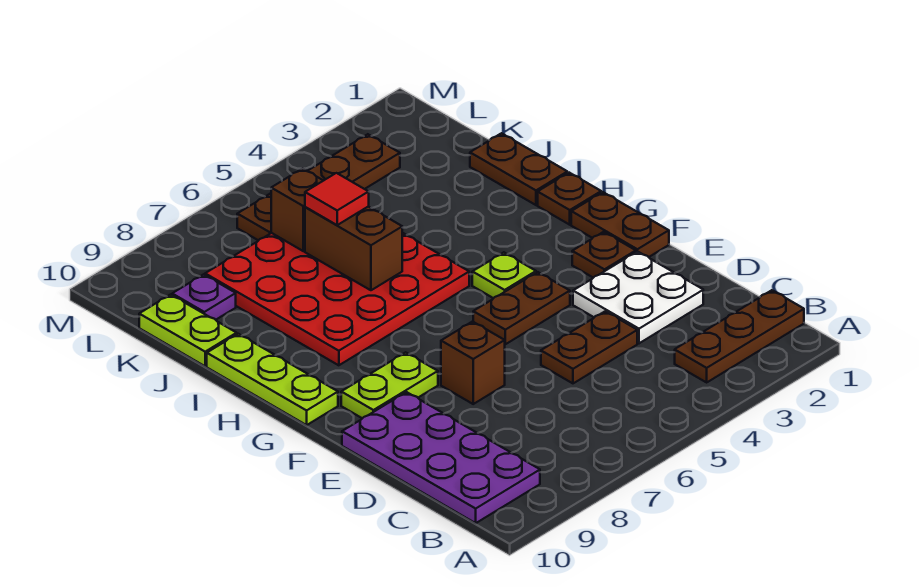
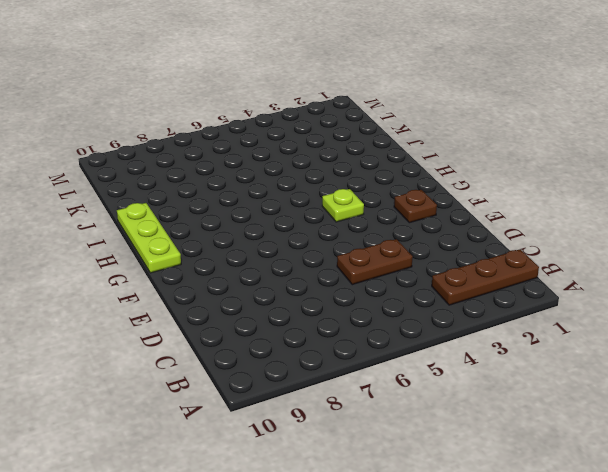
none -> purple 2x4 plate [342,392,540,523]
none -> white 2x2 plate [573,251,703,343]
none -> brown 1x1 brick [441,322,505,404]

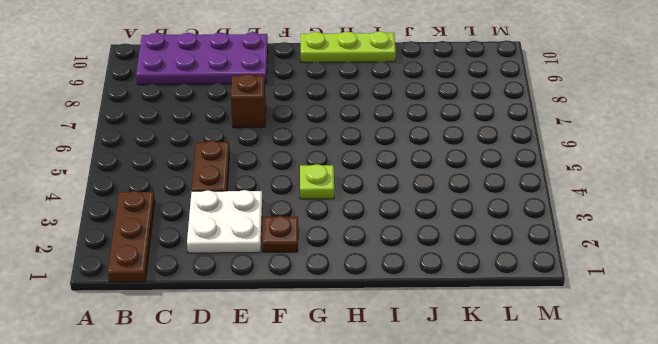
none -> brown 1x2 plate [571,192,669,257]
none -> brown 1x2 plate [473,272,570,344]
none -> lime 1x2 plate [341,352,438,418]

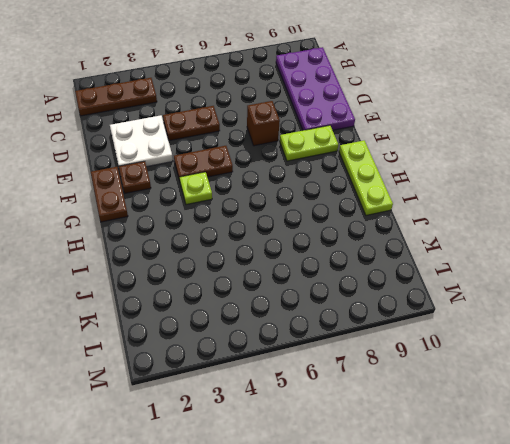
none -> brown 1x1 plate [538,173,601,225]
none -> red 4x4 plate [205,233,469,365]
none -> brown 1x2 plate [470,133,567,205]

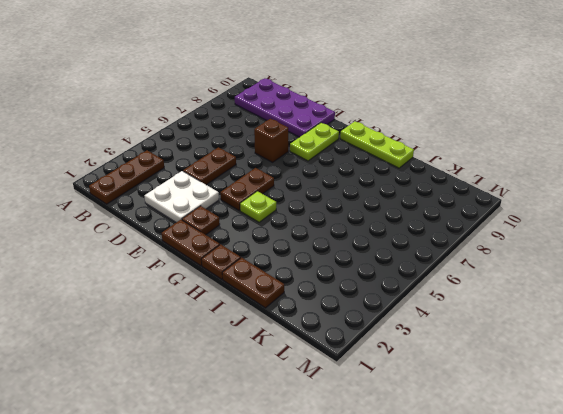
none -> red 4x4 plate [205,233,469,365]
none -> lime 1x2 plate [139,295,237,366]
none -> purple 1x1 plate [172,274,236,320]

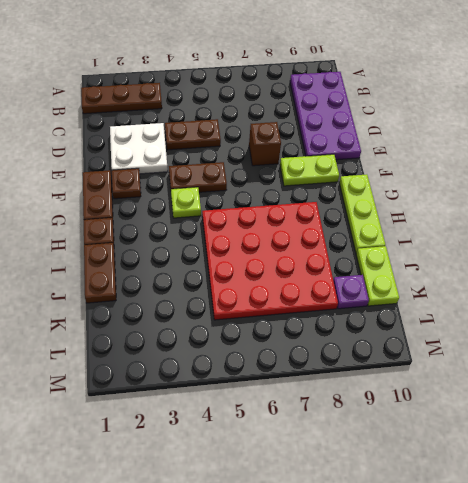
none -> brown 1x4 plate [237,134,400,240]
none -> brown 1x2 brick [305,207,402,290]
none -> brown 1x1 brick [271,169,323,251]

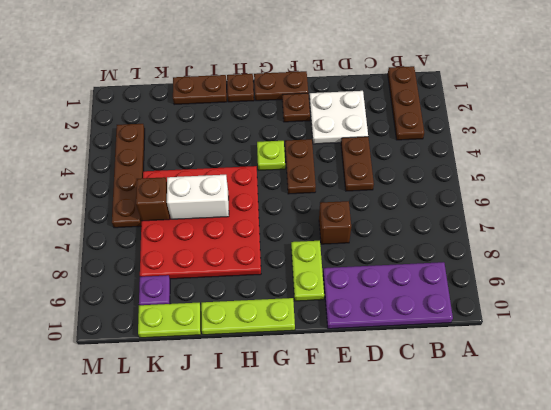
white 1x2 brick [167,175,229,219] -> brown 1x2 brick [305,207,402,290]
none -> red 1x1 tile [305,173,369,225]

